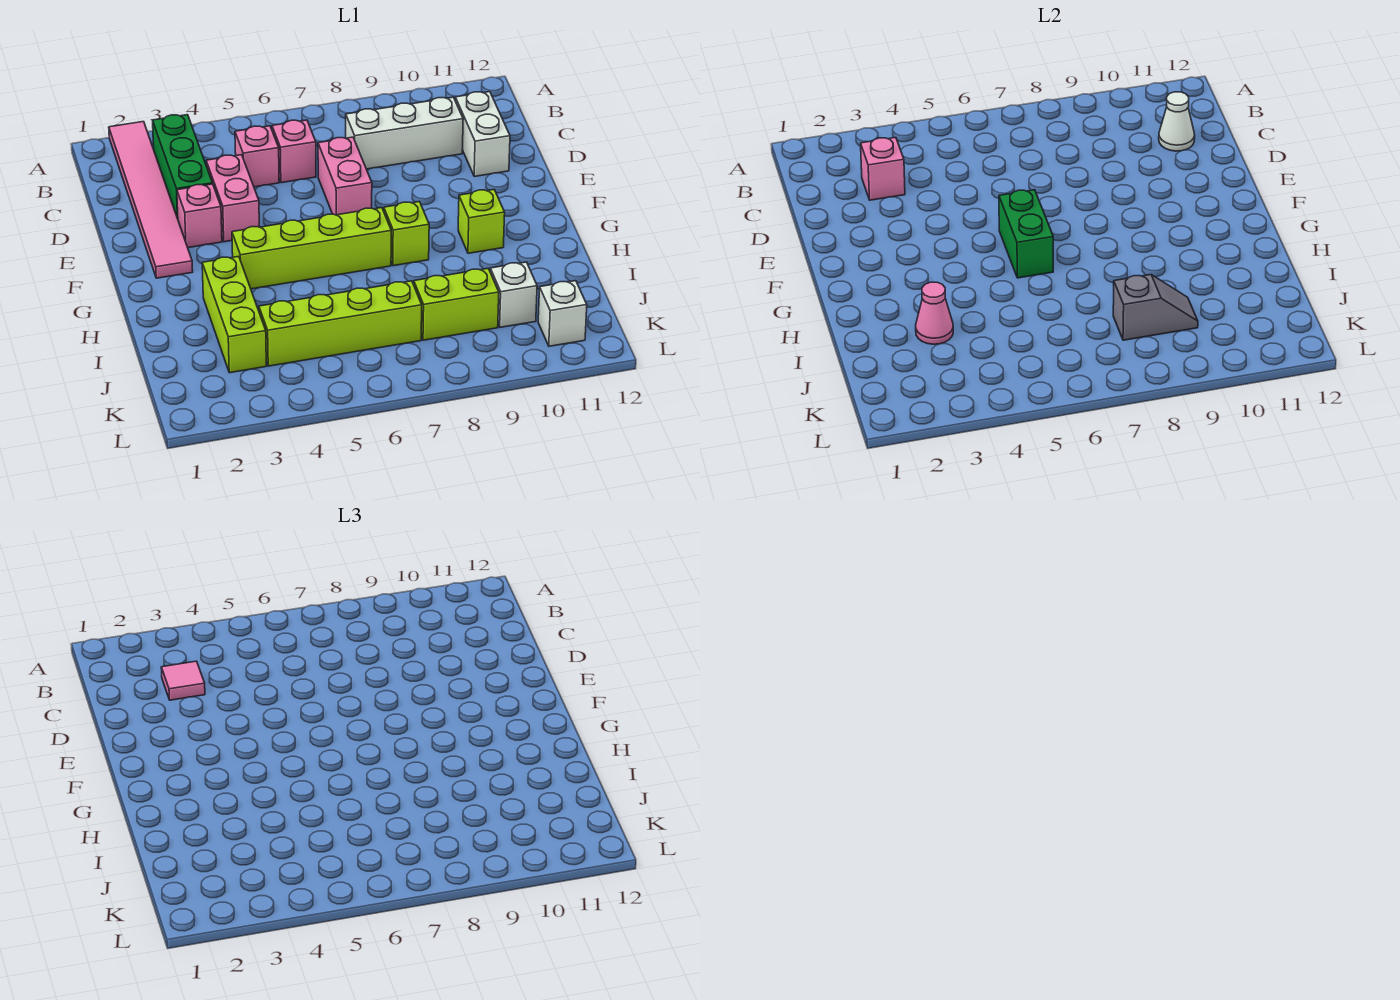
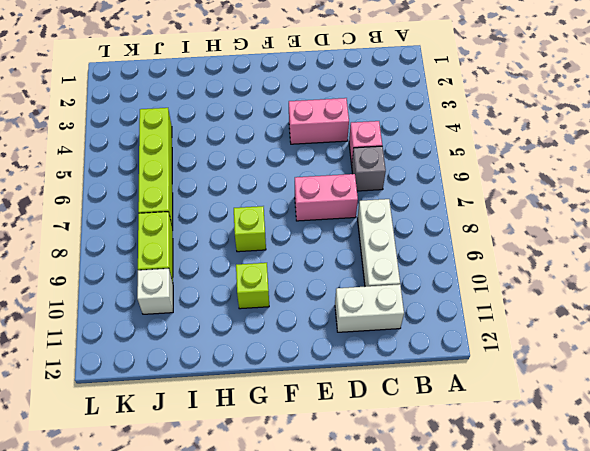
grey 1x1 brick [352,146,386,191] -> pink 1x1 brick [272,120,316,183]
none -> pink 1x6 tile [109,122,193,278]
none -> green 1x3 brick [153,115,212,218]
none -> pink 1x1 brick [177,184,222,248]

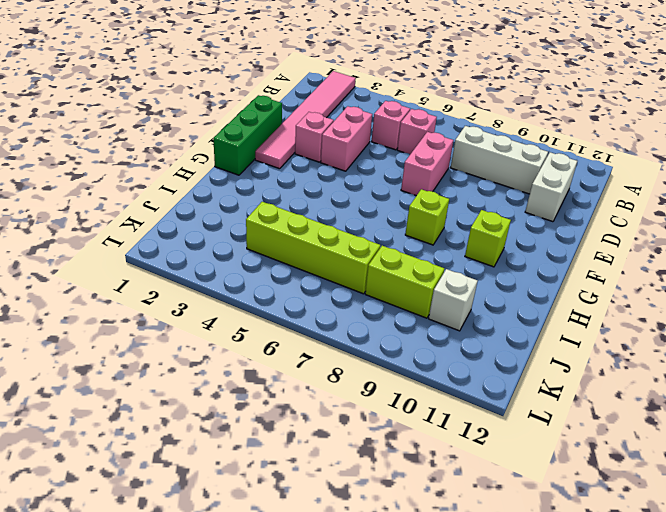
green 1x3 brick [213,95,282,175] -> green 1x3 brick moved to [153,115,212,218]
none -> lime 1x4 brick [232,208,391,289]
none -> lime 1x3 brick [202,256,266,373]
none -> white 1x1 brick [538,281,587,346]

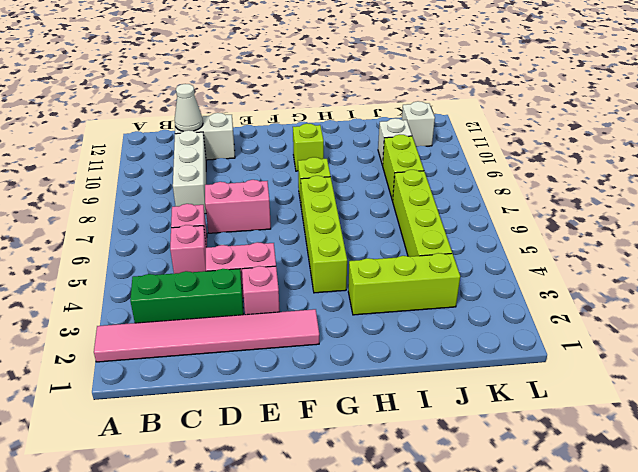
none -> pink 1x1 brick [861,137,905,200]
none -> green 1x2 brick [999,190,1053,278]
none -> pink 1x1 cone [916,282,953,344]

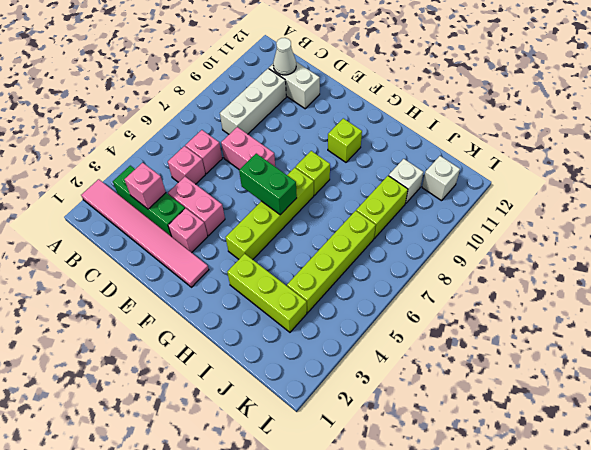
none -> pink 1x1 cone [916,282,953,344]
none -> grey 1x2 slope [1113,275,1198,340]
none -> pink 1x1 tile [161,661,205,700]

